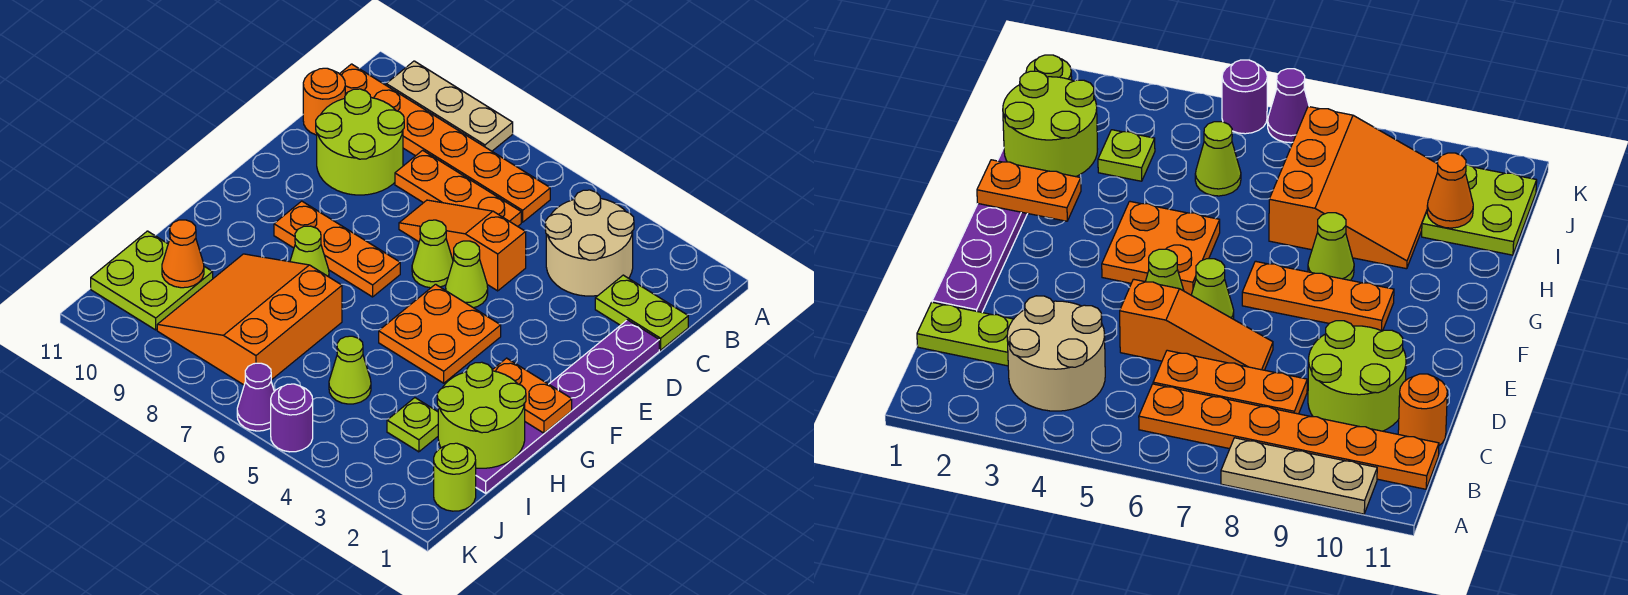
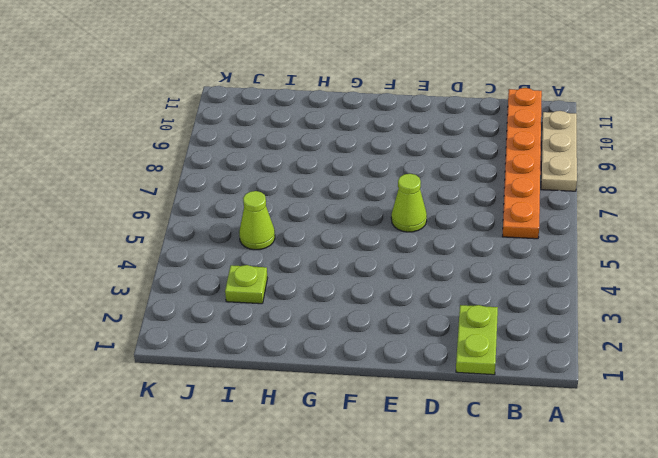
none -> tan 2x2 round brick [545,190,634,296]
none -> orange 1x3 plate [395,150,521,226]
none -> lime 2x2 round brick [316,89,404,195]

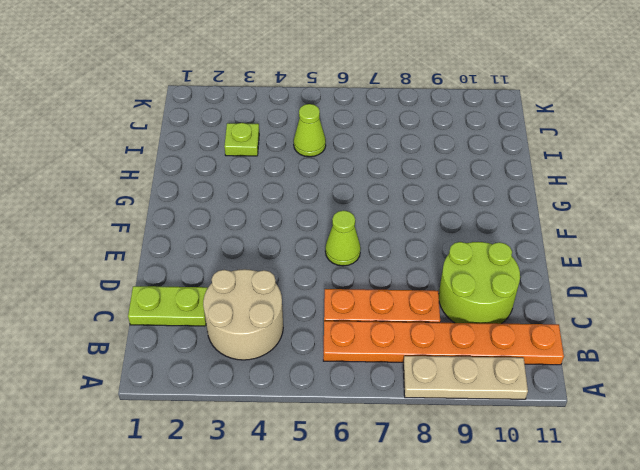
none -> orange 1x1 round brick [303,68,345,135]
none -> purple 1x6 plate [476,320,659,493]
none -> orange 1x3 slope [399,200,526,291]

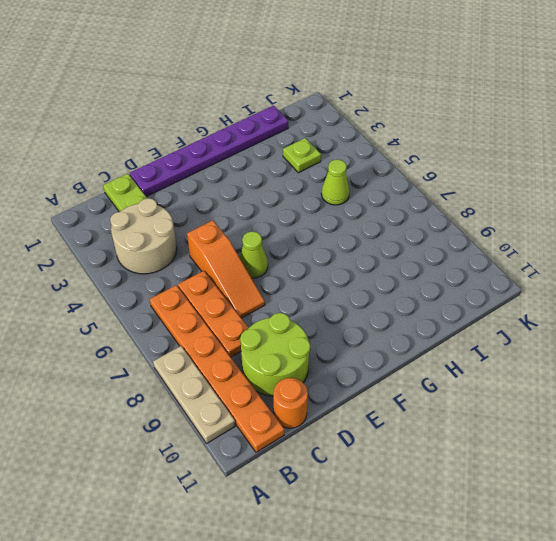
none -> lime 1x1 cone [446,241,488,308]
none -> orange 2x2 plate [379,284,501,383]
none -> orange 1x3 plate [274,201,400,297]

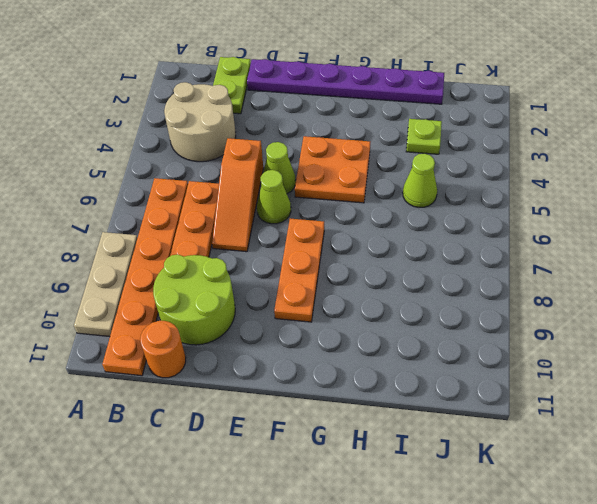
none -> lime 1x1 cone [290,226,329,277]
none -> orange 3x3 slope [157,254,342,385]
none -> lime 2x2 plate [91,231,213,330]

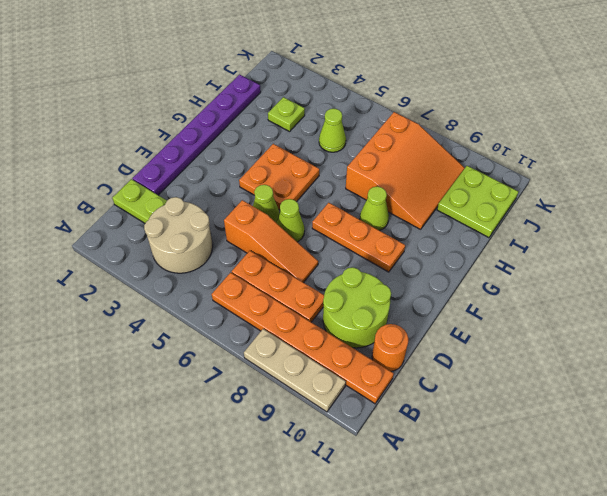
none -> lime 1x1 round brick [434,443,476,511]
none -> purple 1x1 round brick [271,384,313,452]
none -> purple 1x1 cone [237,363,274,431]

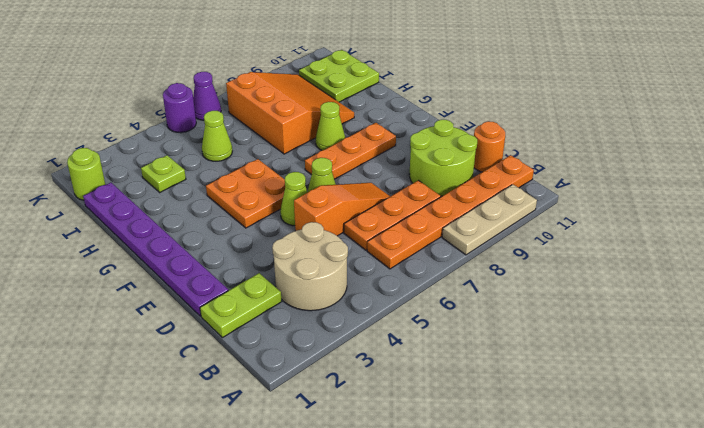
none -> orange 1x2 plate [492,358,572,433]
none -> lime 2x2 round brick [437,362,526,468]
none -> orange 1x1 cone [162,220,204,288]

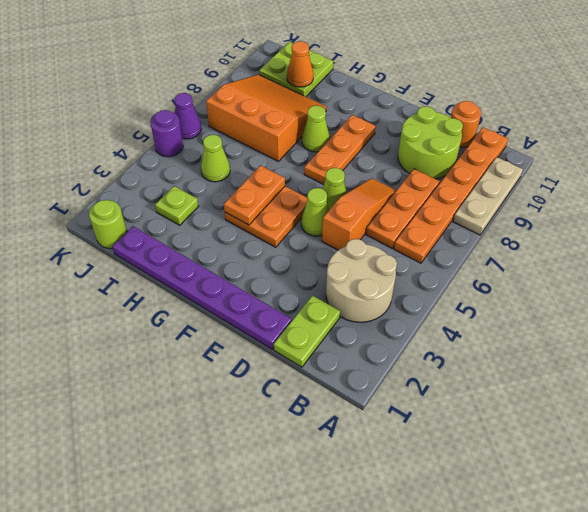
orange 1x2 plate [224,165,285,225] -> orange 1x2 plate moved to [492,358,572,433]
none -> lime 2x2 round brick [437,362,526,468]

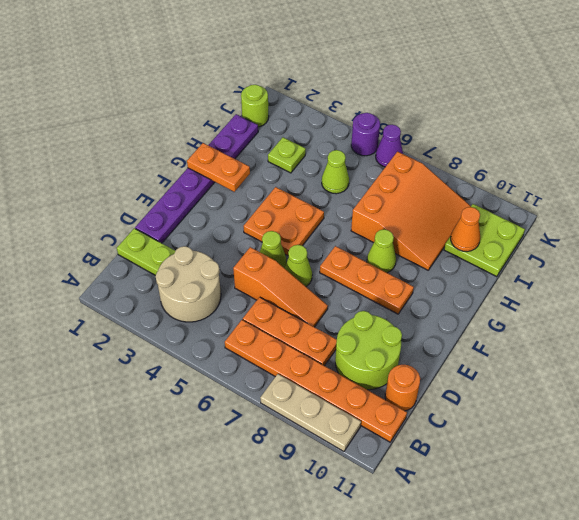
none -> lime 2x2 round brick [437,362,526,468]

